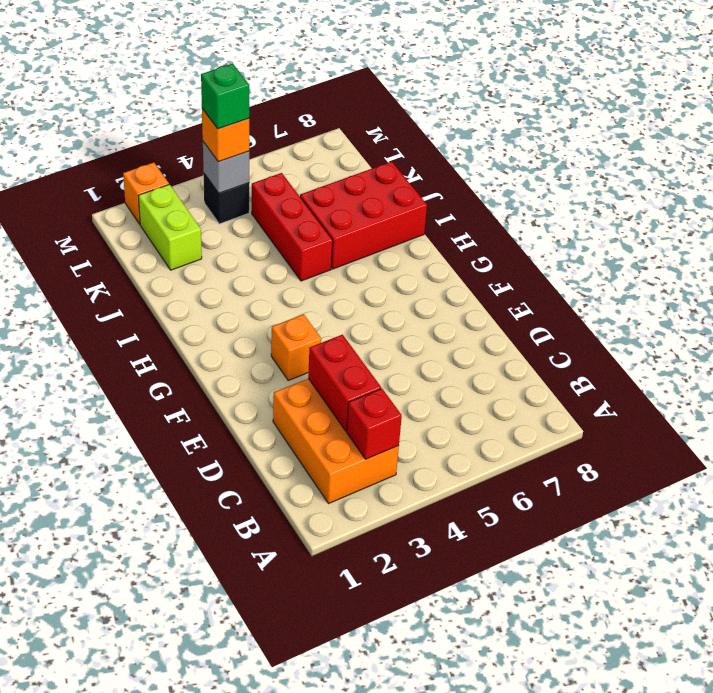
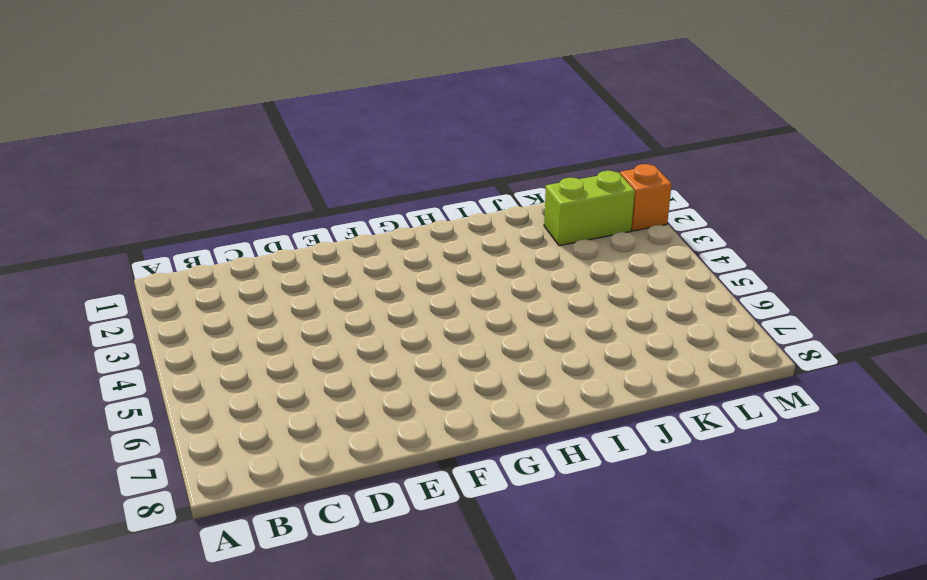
none -> orange 2x3 brick [273,379,399,503]
none -> orange 1x1 brick [271,314,321,380]
none -> red 1x3 brick [252,173,333,281]

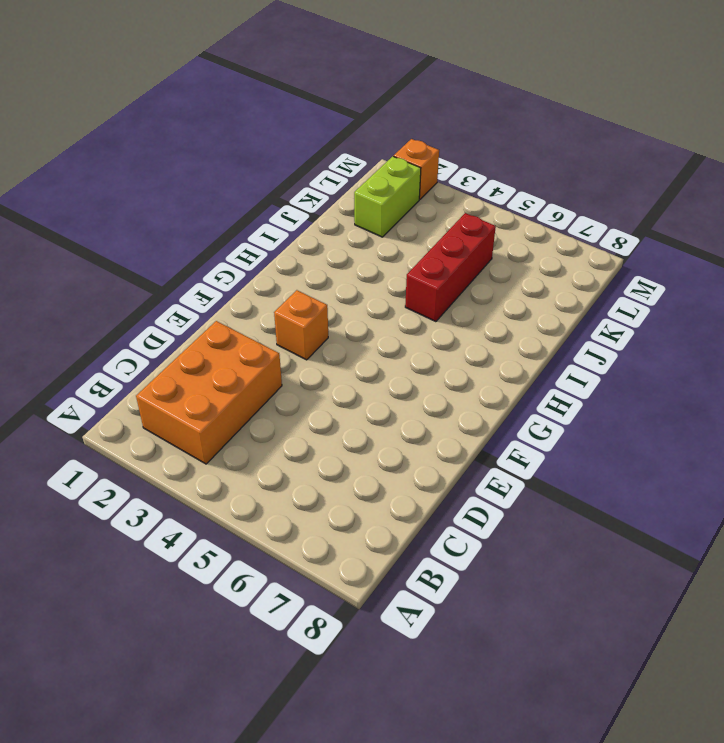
none -> red 2x3 brick [300,162,427,269]
none -> black 1x1 brick [203,173,249,224]
none -> red 1x1 brick [347,389,402,459]

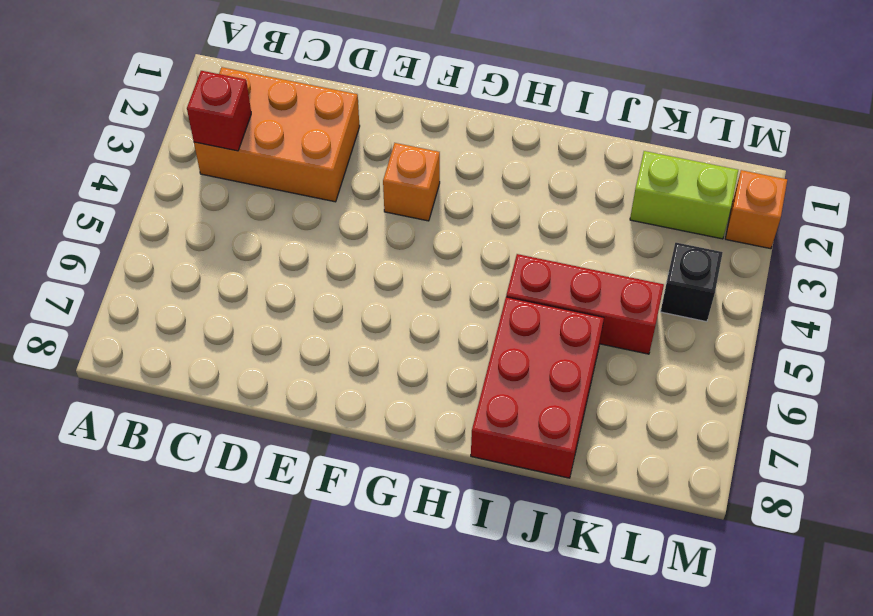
none -> red 1x2 brick [308,335,381,431]
none -> grey 1x1 brick [203,142,249,193]
none -> orange 1x1 brick [202,109,249,162]

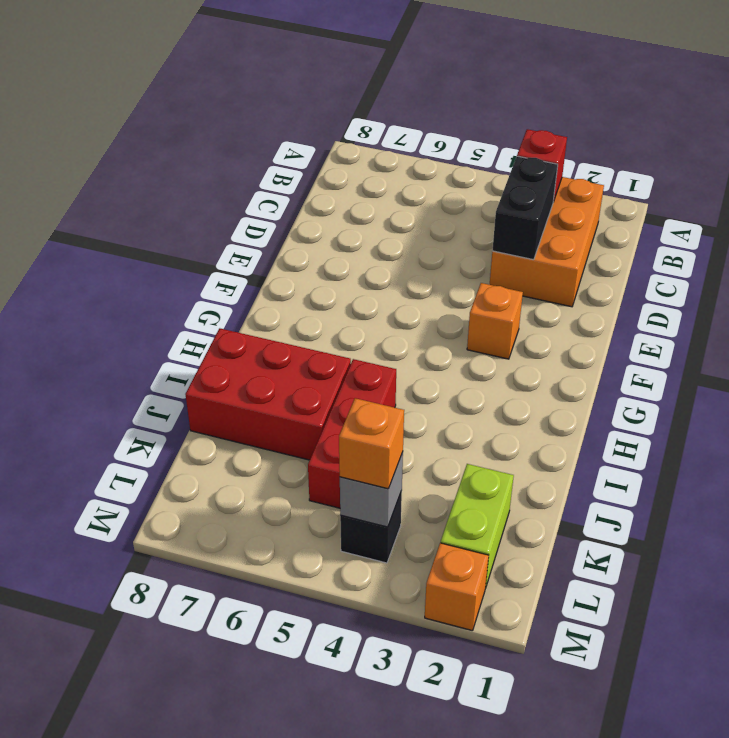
black 1x2 brick [492,156,558,260] -> red 1x2 brick [308,335,381,431]
none -> green 1x1 brick [201,64,249,129]

